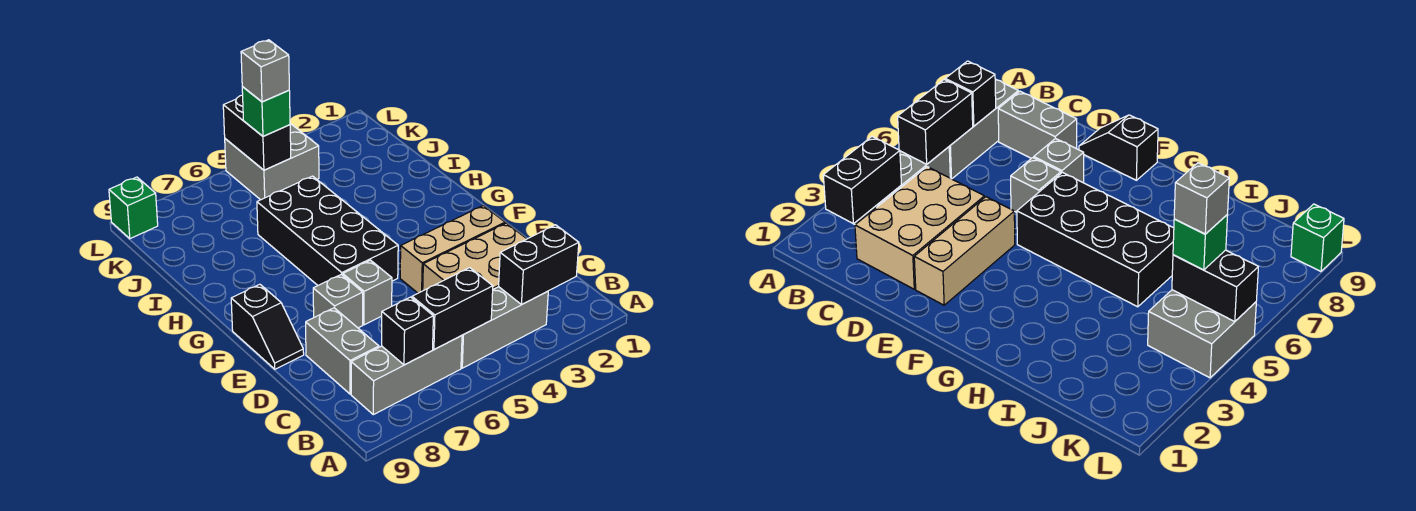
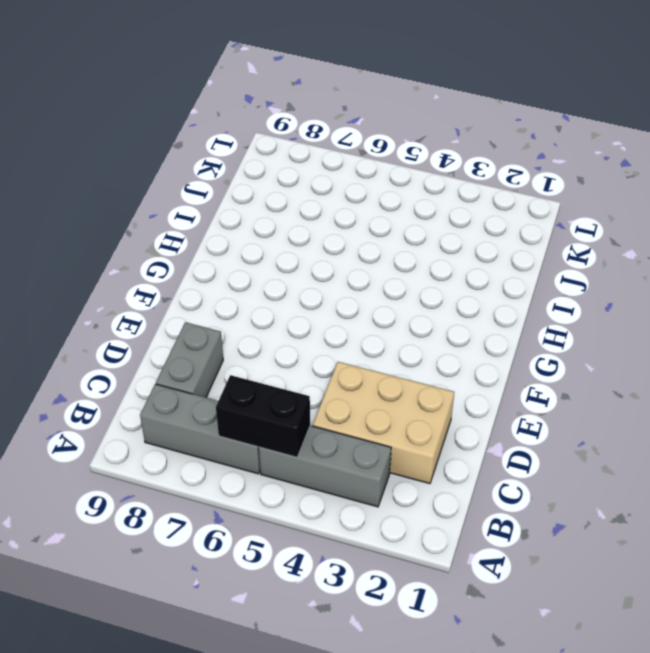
none -> tan 1x3 brick [400,206,505,293]
none -> grey 1x1 brick [343,260,392,325]
none -> grey 1x1 brick [313,274,363,328]

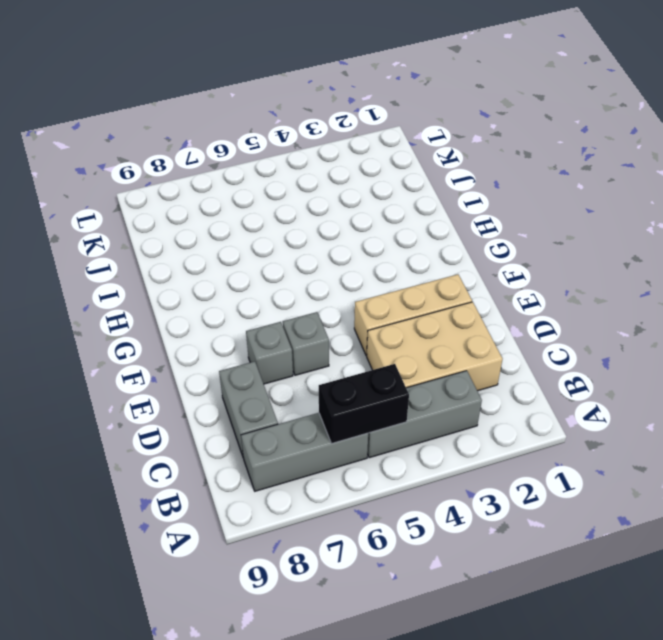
none -> black 1x2 slope [231,284,304,369]
none -> black 2x4 brick [257,176,398,285]
none -> grey 2x2 brick [225,123,319,200]

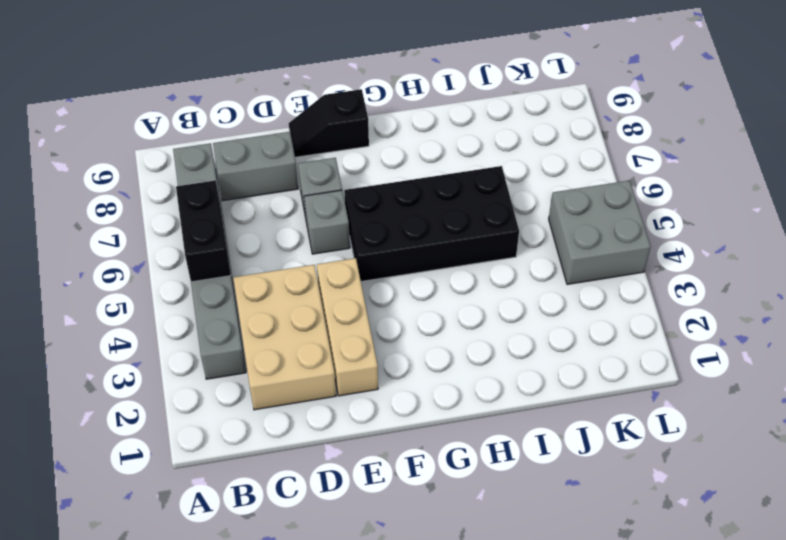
none -> green 1x1 brick [109,177,158,239]
none -> black 1x2 brick [499,225,579,304]
none -> black 1x1 brick [382,297,433,365]

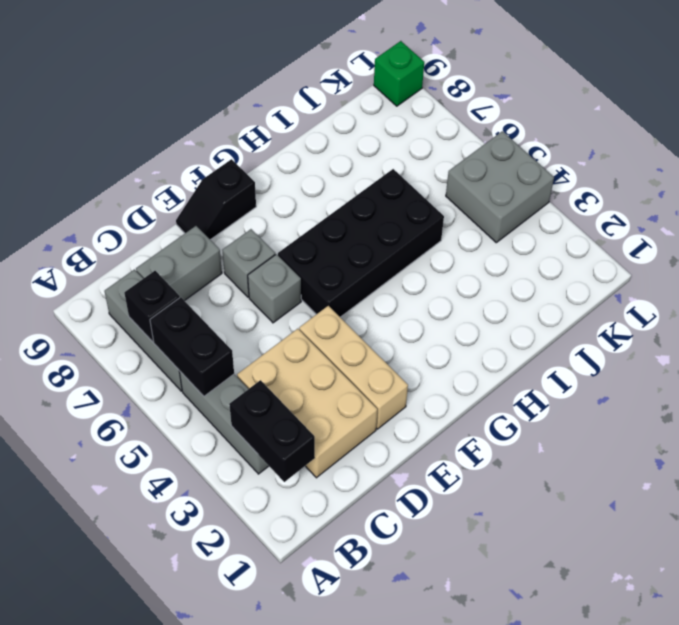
none -> black 1x2 brick [223,95,291,170]
none -> green 1x1 brick [242,87,290,136]
none -> grey 1x1 brick [241,40,289,102]

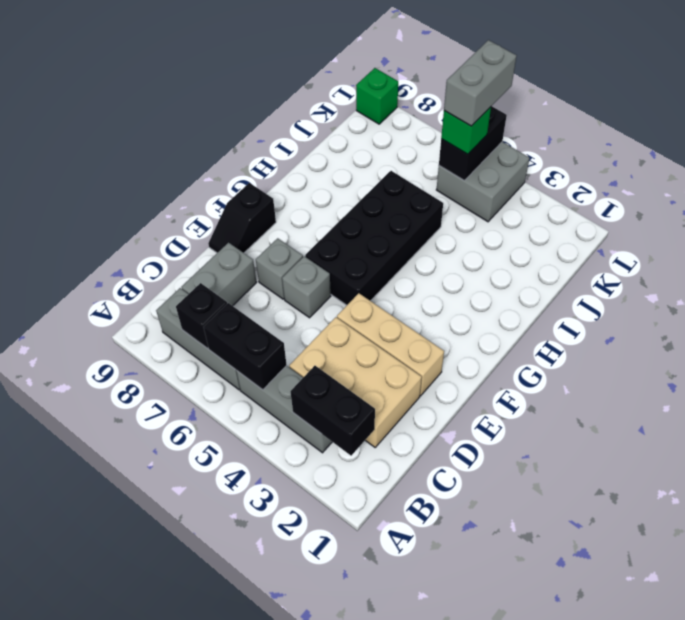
grey 1x2 brick [444,40,516,126] -> grey 1x1 brick [241,40,289,102]

